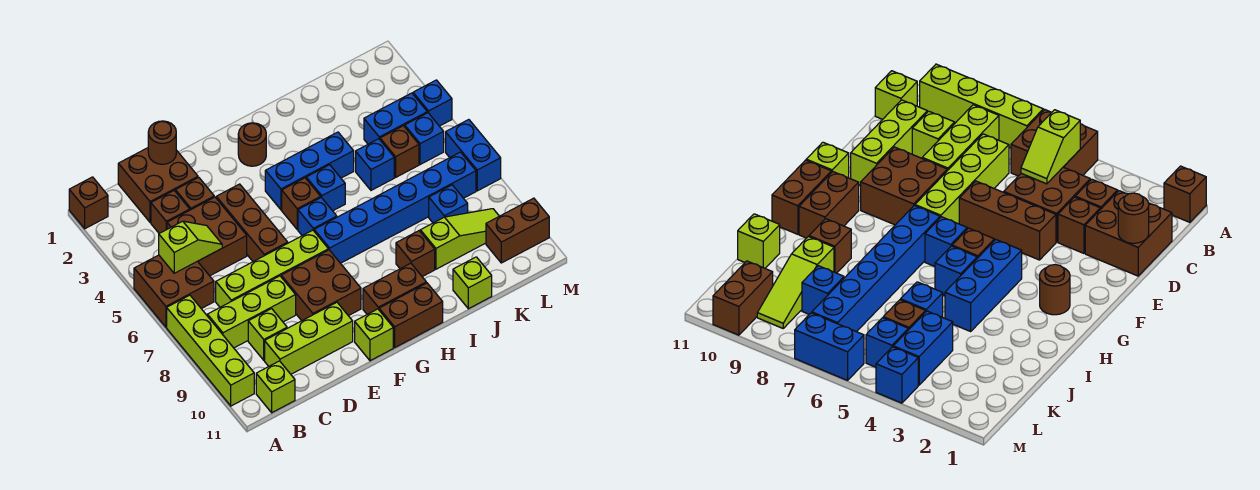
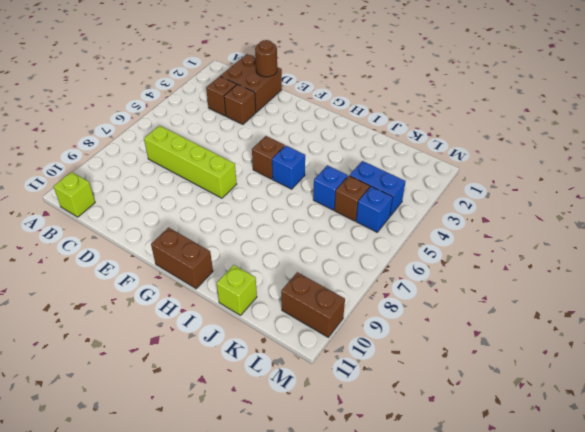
none -> brown 1x1 brick [69,177,108,229]
none -> brown 2x2 brick [134,255,214,327]
none -> lime 1x4 brick [167,295,254,406]
none -> lime 1x3 brick [207,276,296,348]

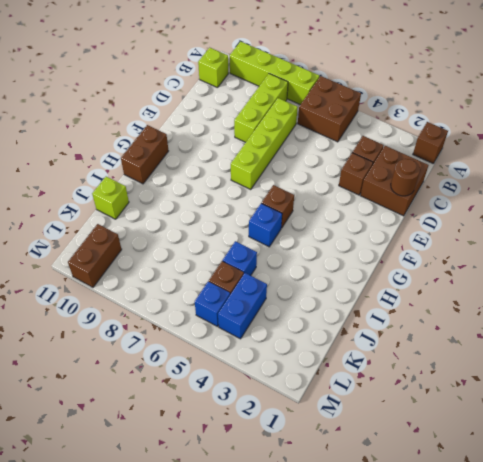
none -> brown 2x2 brick [167,197,247,276]
none -> lime 1x1 brick [248,309,287,360]
none -> lime 1x3 brick [265,302,353,374]
none -> brown 1x3 brick [216,184,288,262]

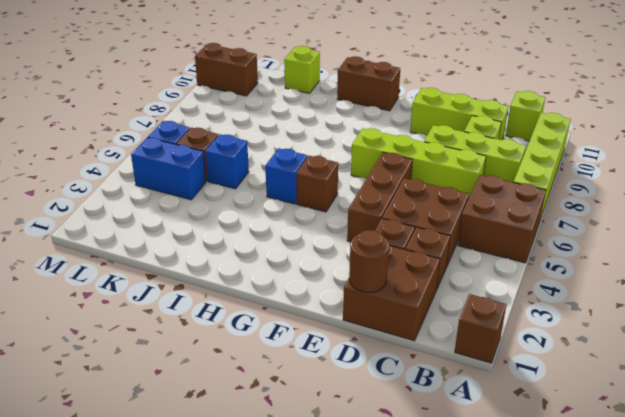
none -> brown 2x2 brick [281,250,361,321]
none -> lime 1x1 brick [355,309,393,361]
none -> brown 1x1 round brick [238,123,266,166]
none -> blue 1x3 brick [265,132,354,210]

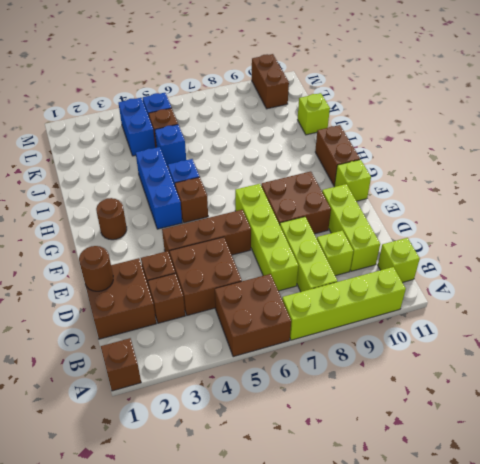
none -> blue 1x1 brick [298,197,337,236]
none -> blue 1x6 brick [314,152,476,263]
none -> brown 1x2 brick [363,263,426,314]
none -> brown 1x1 brick [396,231,435,277]

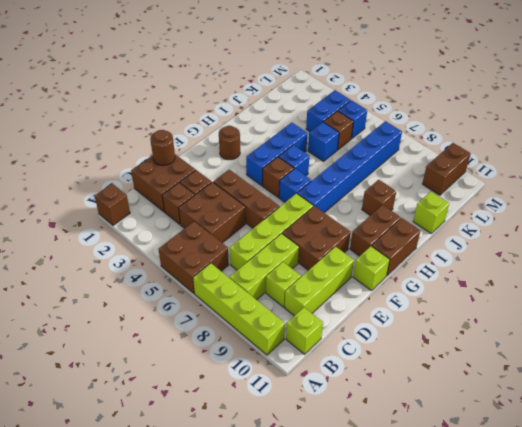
none -> lime 1x3 slope [420,209,499,269]
none -> blue 1x1 brick [429,185,468,223]
none -> blue 1x1 brick [413,80,452,126]
none -> blue 1x2 brick [446,120,501,191]

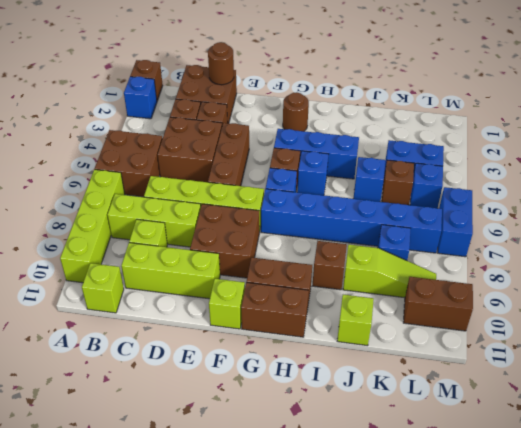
blue 1x1 brick [124,77,157,119] -> blue 1x1 brick moved to [413,80,452,126]
none -> lime 1x2 slope [159,221,222,273]

